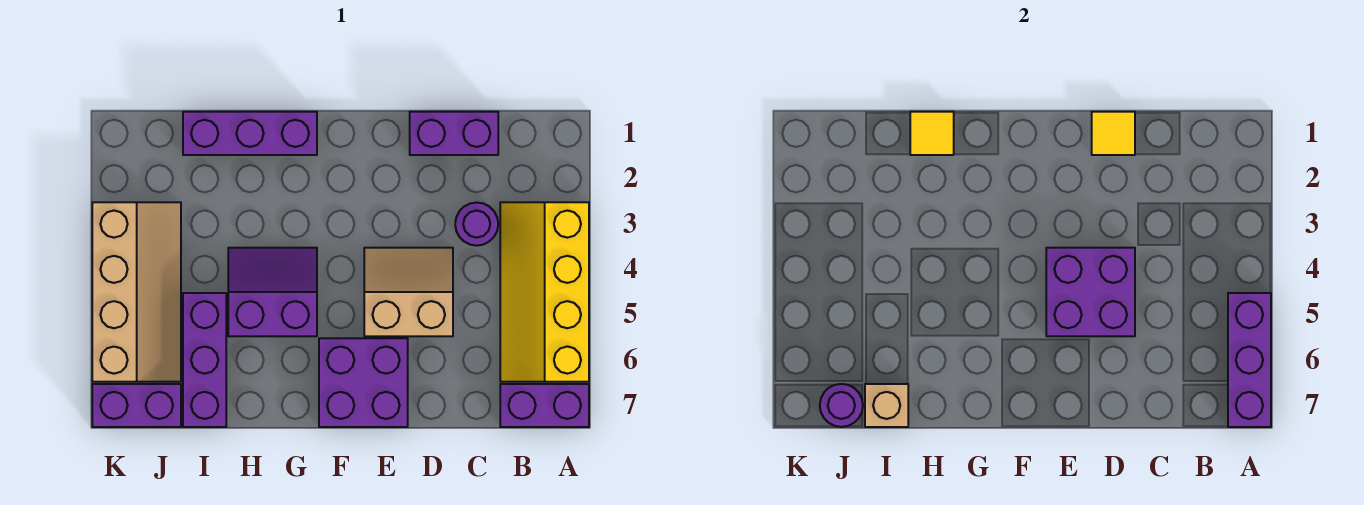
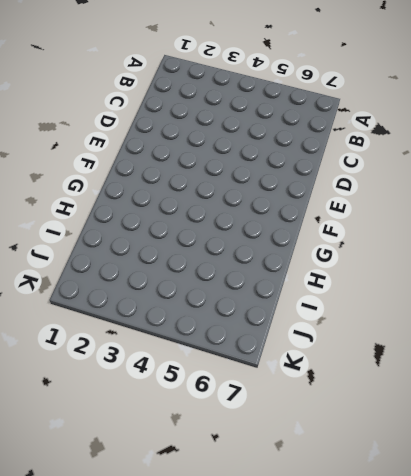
none -> yellow 2x4 slope [500,202,589,382]
none -> purple 1x2 brick [500,384,589,427]
none -> purple 1x2 brick [410,112,498,155]

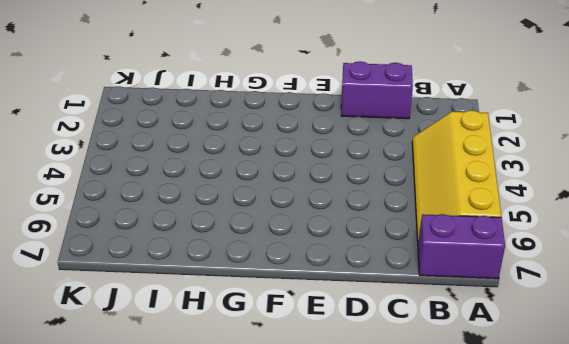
none -> purple 1x1 round brick [455,203,498,246]
none -> tan 2x2 slope [364,248,453,336]
none -> purple 2x2 brick [319,338,408,427]

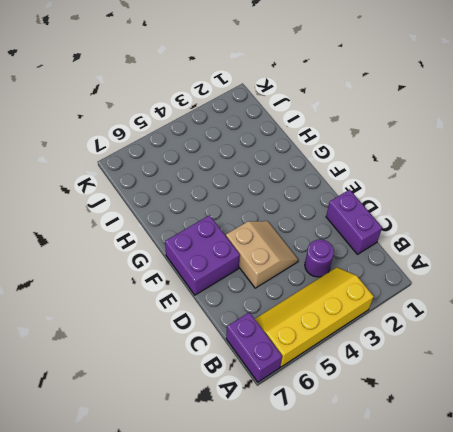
none -> purple 1x3 brick [183,112,317,155]
none -> purple 2x2 slope [228,248,317,336]
none -> purple 1x3 brick [183,293,226,427]

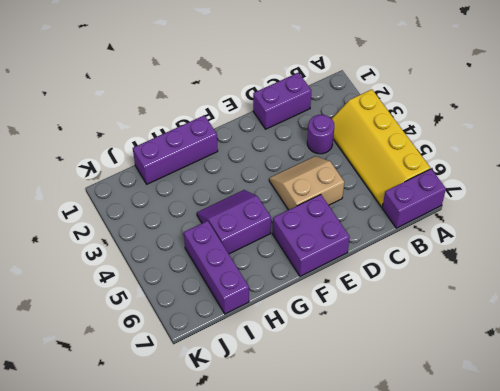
none -> tan 2x4 slope [92,202,181,382]
none -> purple 1x2 brick [92,384,181,427]
none -> purple 1x3 brick [1228,293,1271,427]

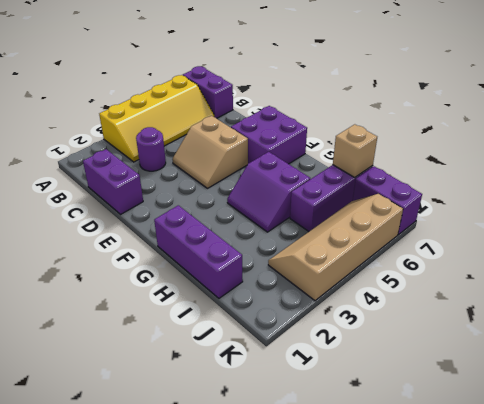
none -> purple 1x3 brick [1228,293,1271,427]
none -> yellow 1x1 tile [1092,112,1135,155]
none -> purple 2x2 brick [1046,248,1135,336]

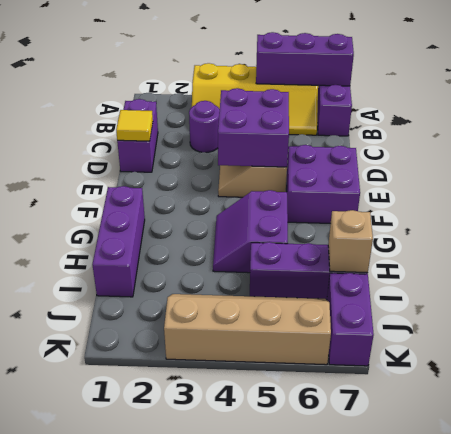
none -> yellow 1x1 tile [910,112,954,155]
none -> purple 1x1 round brick [820,384,863,427]

